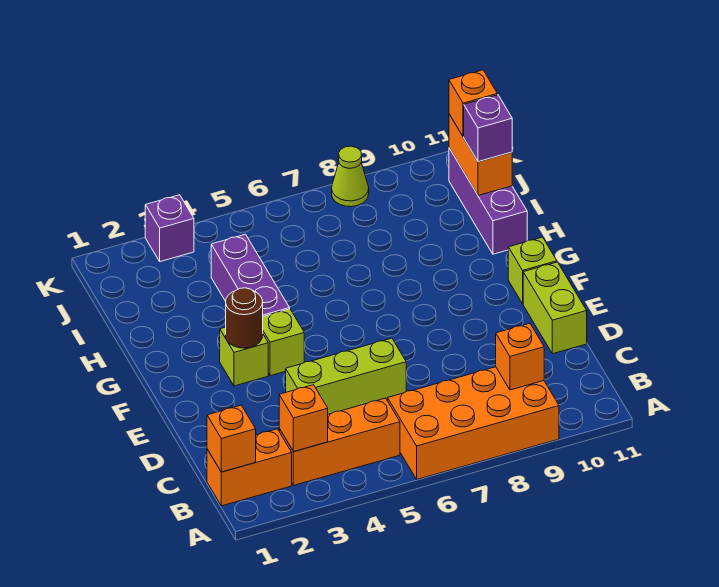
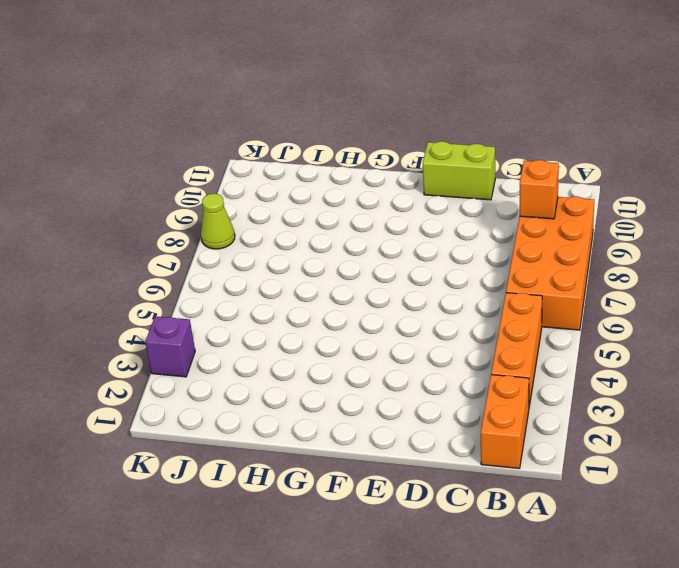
none -> lime 1x3 brick [286,338,406,414]
none -> lime 1x1 brick [220,327,268,386]
none -> lime 1x1 brick [263,309,304,376]

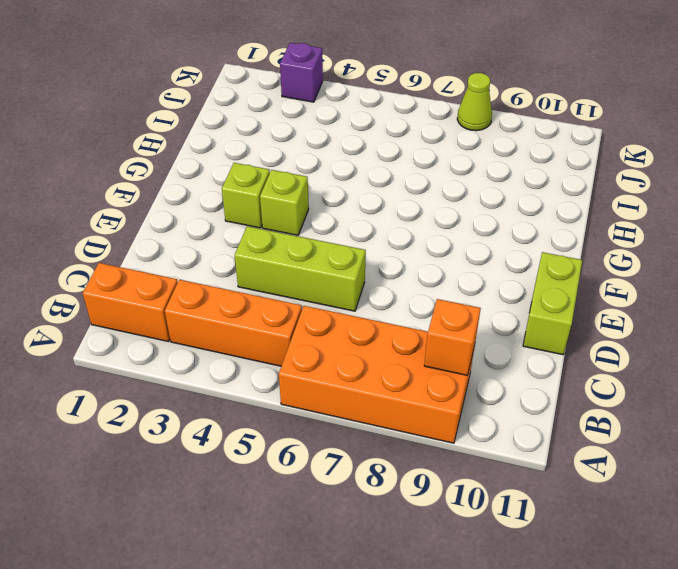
none -> lime 1x1 brick [508,237,557,304]
none -> purple 1x3 brick [211,234,290,316]
none -> purple 1x3 brick [449,148,527,254]

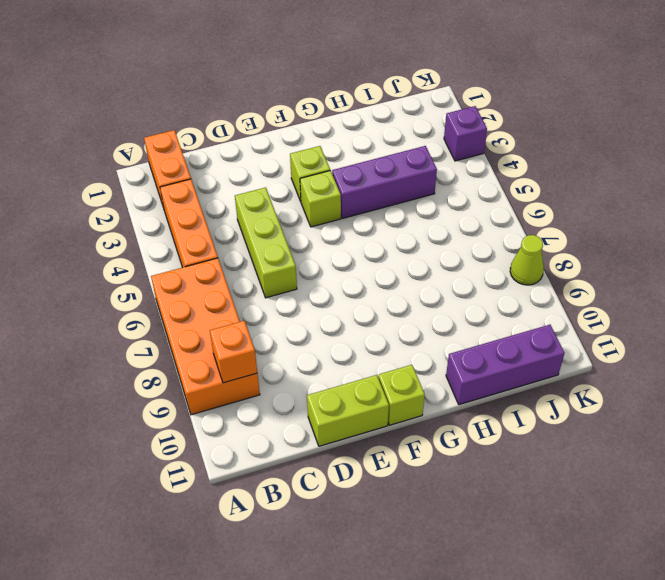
none -> orange 1x1 brick [207,405,256,472]
none -> orange 1x1 brick [279,385,328,452]
none -> brown 1x1 round brick [226,288,263,348]

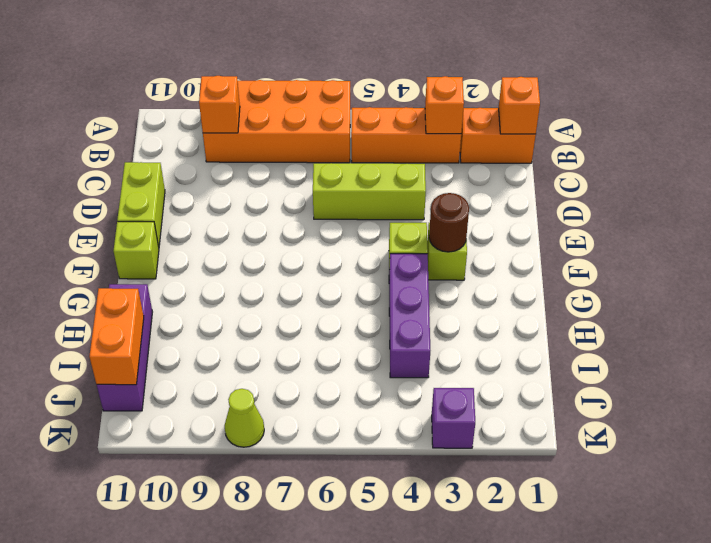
none -> purple 1x1 brick [464,95,512,162]
none -> orange 1x1 brick [449,70,497,137]

